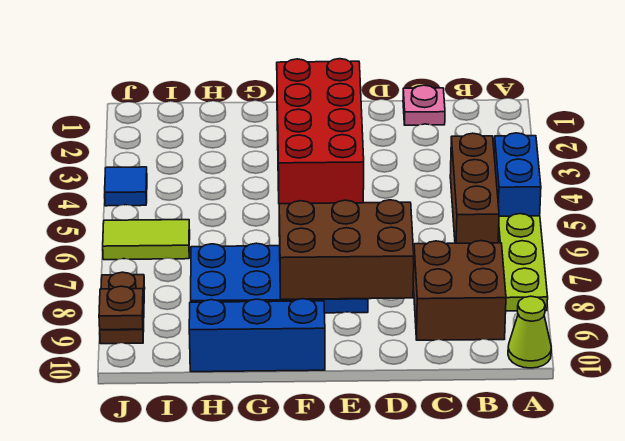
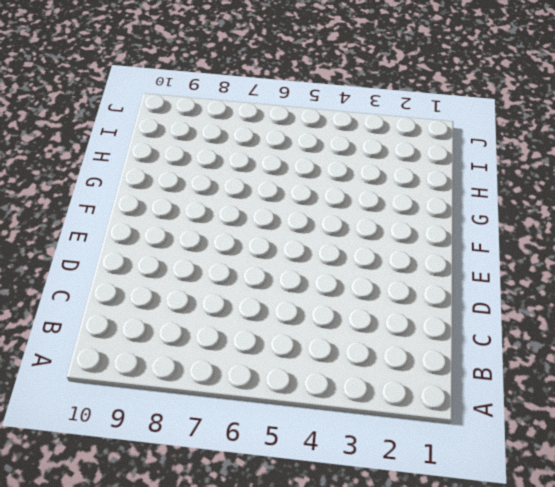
none -> blue 1x2 brick [494,133,541,216]
none -> lime 1x3 plate [498,214,548,311]
none -> lime 1x1 cone [508,296,551,368]

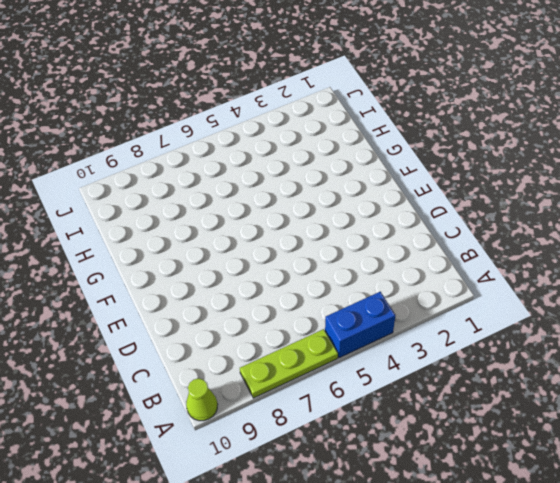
none -> brown 1x3 brick [450,133,499,243]
none -> brown 2x2 brick [413,241,506,340]
none -> pink 1x1 plate [403,85,445,125]

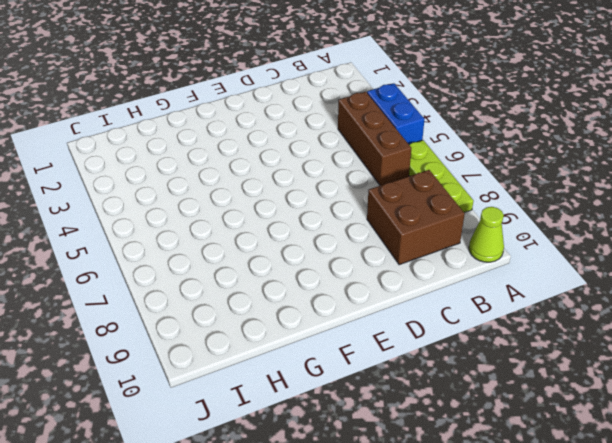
none -> pink 1x1 plate [403,85,445,125]
none -> red 2x4 brick [277,59,364,204]
none -> blue 2x4 plate [191,243,368,313]

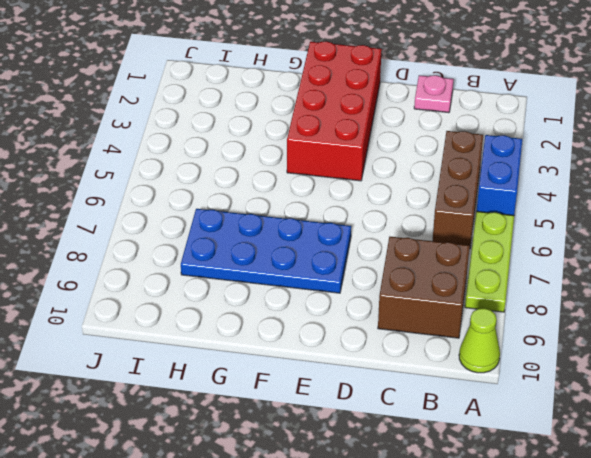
none -> blue 1x3 brick [189,299,325,372]
none -> lime 1x2 tile [103,220,190,260]
none -> blue 1x1 tile [105,167,147,206]

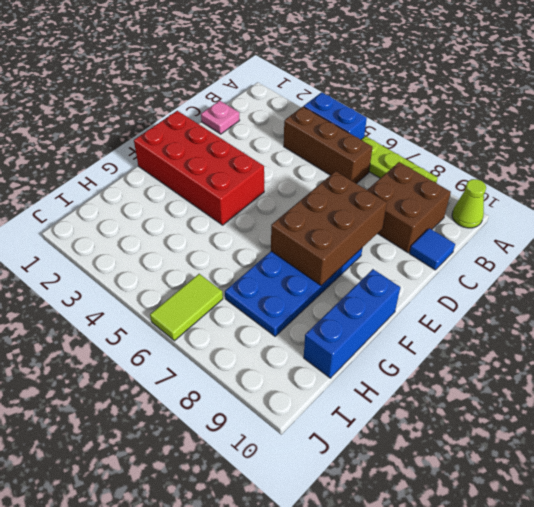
blue 1x1 tile [410,228,455,270] -> blue 1x1 tile moved to [105,167,147,206]
none -> brown 1x2 plate [100,272,145,344]
none -> brown 1x1 plate [99,286,143,330]

